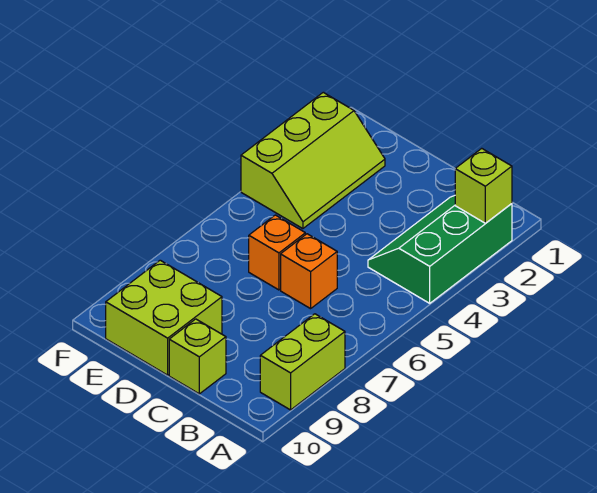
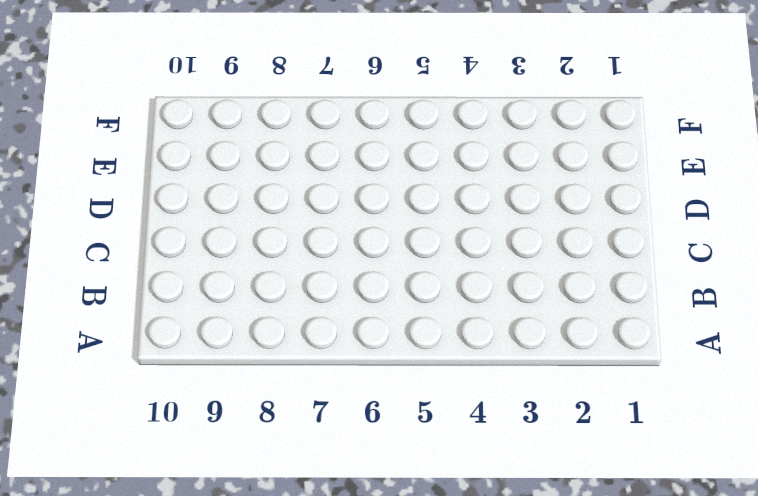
none -> green 2x3 slope [368,196,512,303]
none -> lime 1x2 brick [260,314,345,410]

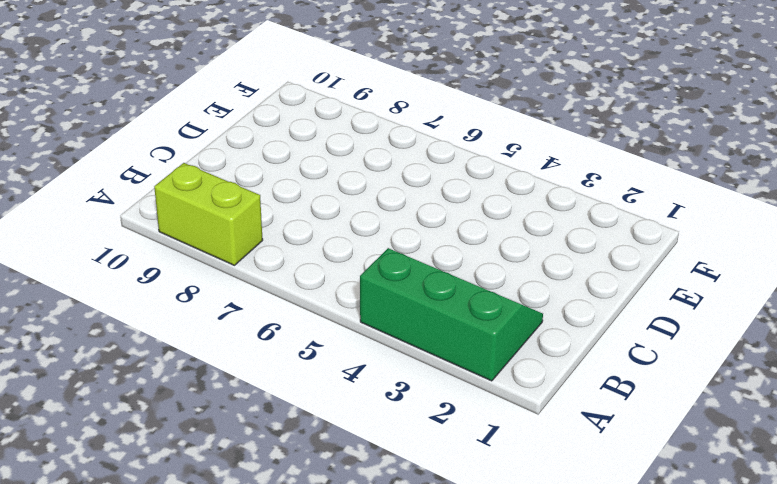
none -> orange 1x1 brick [281,234,337,309]
none -> lime 1x1 brick [169,319,226,394]

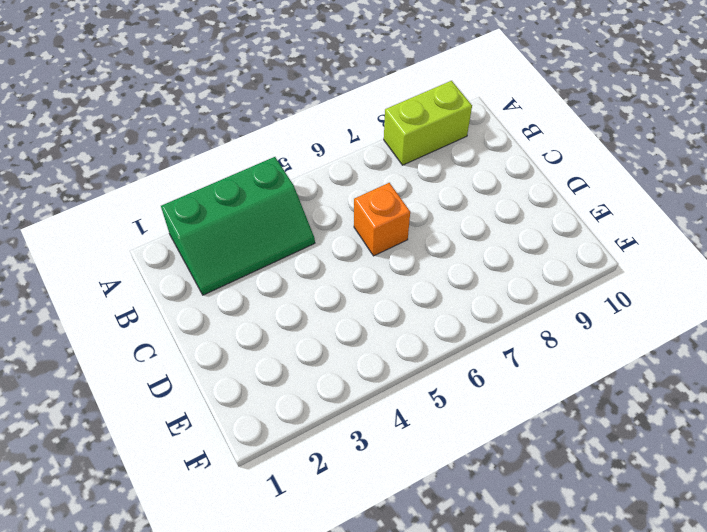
none -> lime 1x1 brick [169,319,226,394]
none -> orange 1x1 brick [249,215,305,290]

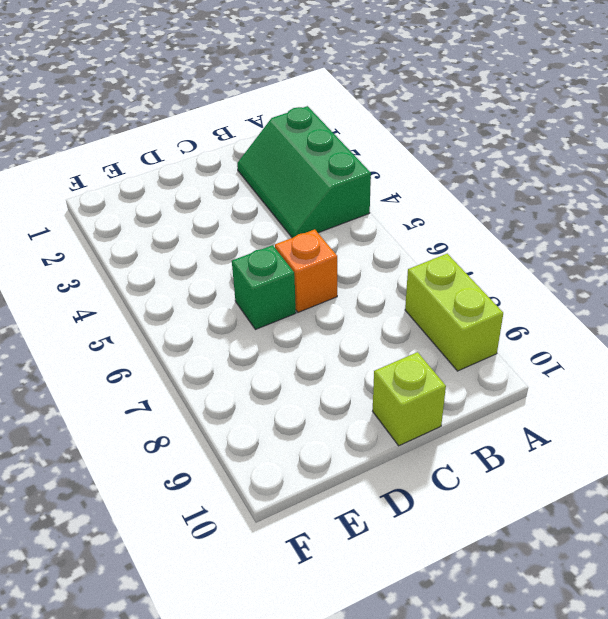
green 1x1 brick [232,245,296,329] -> orange 1x1 brick [249,215,305,290]
none -> lime 2x2 brick [106,260,222,375]
none -> lime 2x3 slope [241,92,385,229]

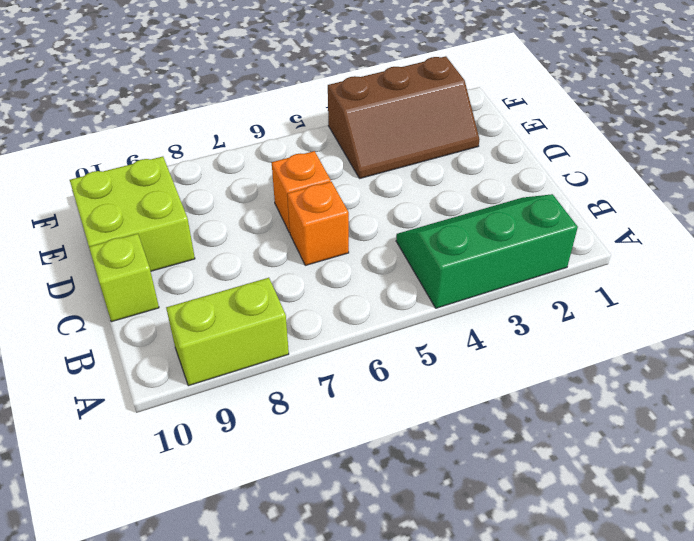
brown 2x3 slope [328,56,479,178] -> lime 2x3 slope [241,92,385,229]
none -> lime 1x1 brick [455,148,512,223]

